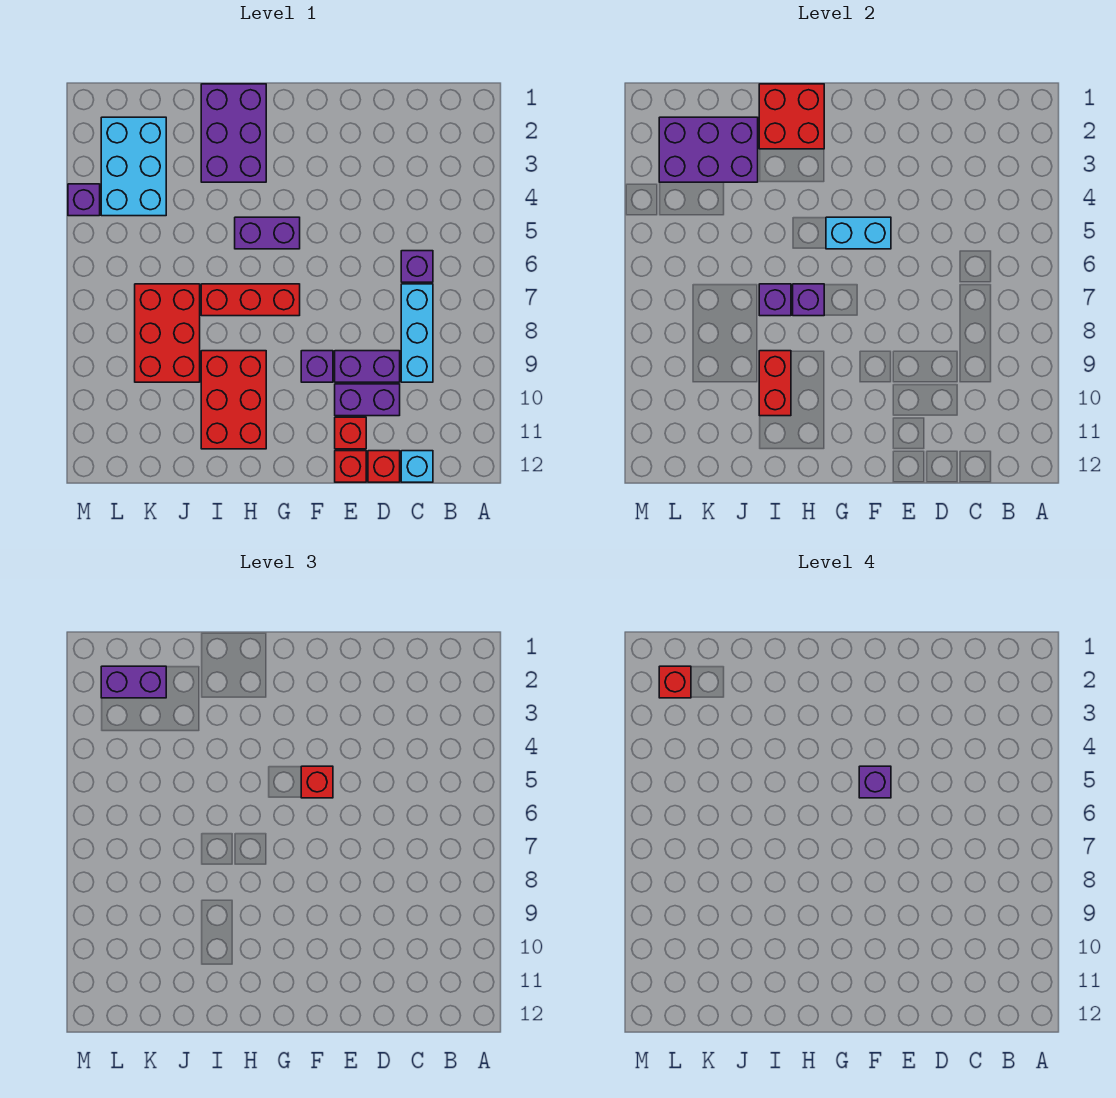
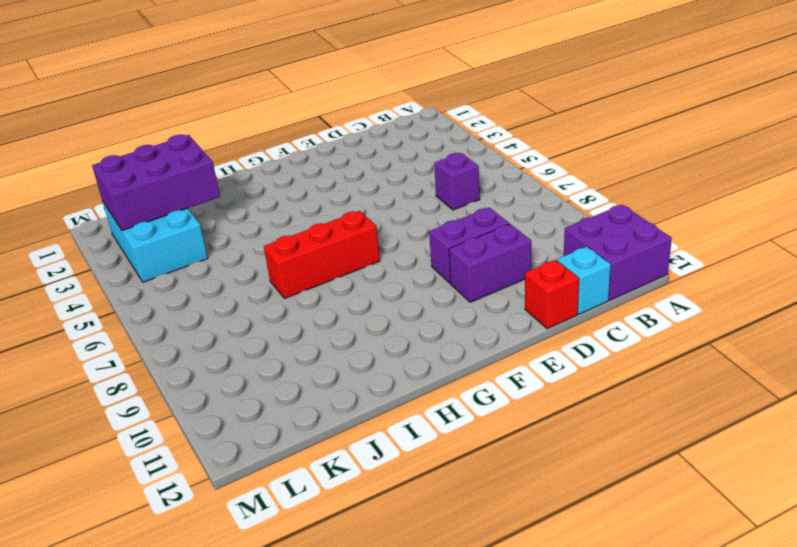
purple 2x2 brick [564,205,672,300] -> none
none -> cyan 1x3 brick [401,284,433,382]
none -> red 1x1 brick [335,417,366,449]
none -> red 1x1 brick [335,451,366,482]

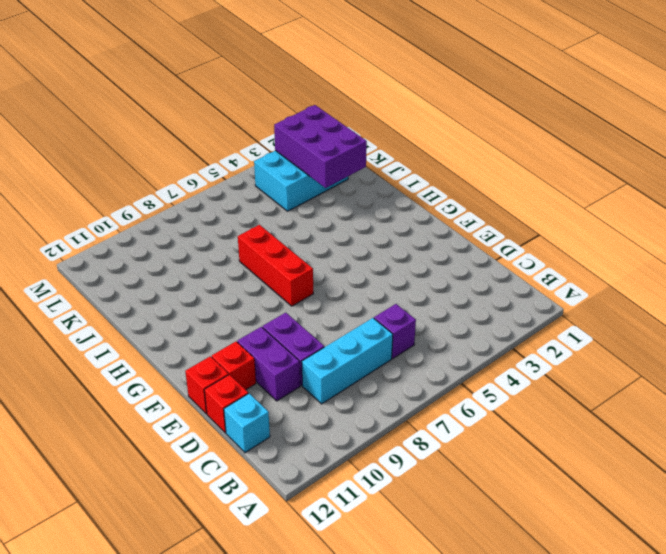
none -> purple 1x1 brick [301,351,333,382]
none -> purple 1x2 brick [235,217,300,249]
none -> purple 2x3 brick [201,84,266,182]

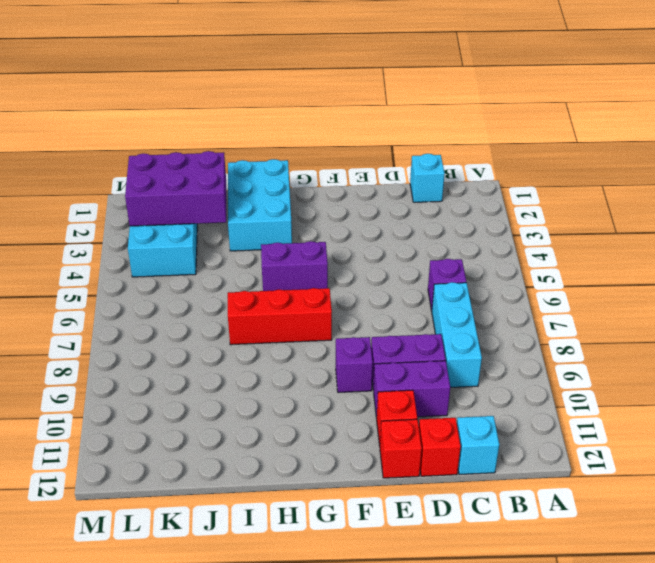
cyan 1x1 brick [410,154,445,202] -> none
cyan 2x3 brick [228,159,292,251] -> purple 2x3 brick [201,84,266,182]
none -> red 2x3 brick [201,351,266,449]
none -> red 2x3 brick [135,284,200,382]
none -> purple 1x1 brick [68,184,100,216]

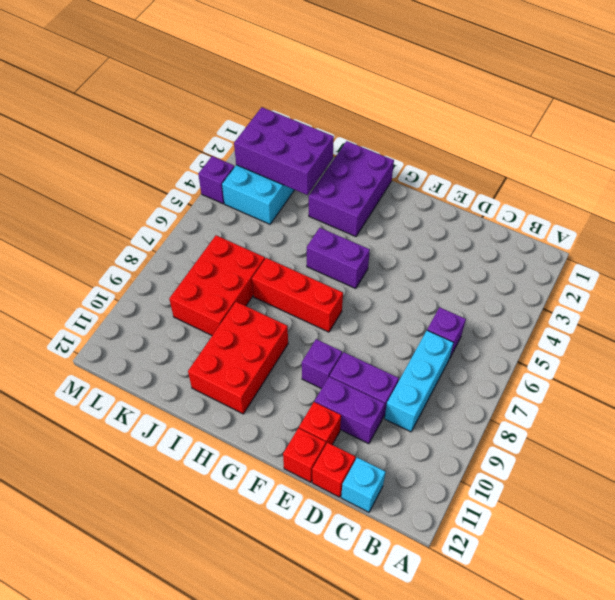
none -> cyan 1x2 brick [826,217,891,249]
none -> red 2x2 brick [759,84,824,149]
none -> purple 1x1 brick [793,284,824,316]

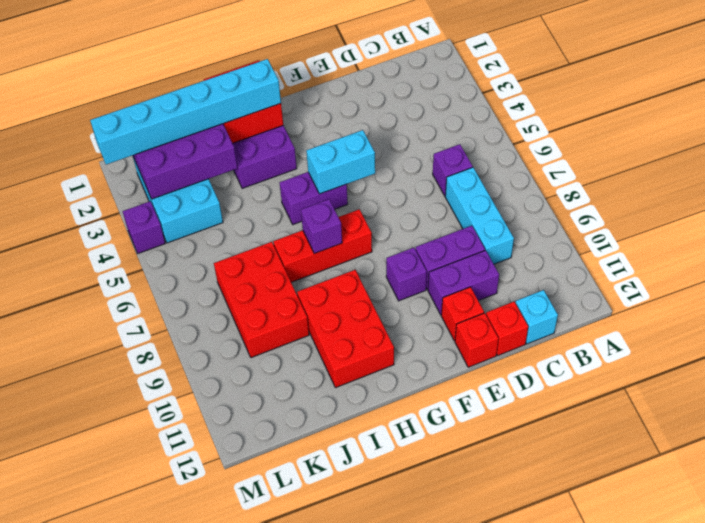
cyan 1x6 brick [90,59,281,165] -> purple 1x2 brick [101,666,166,698]
none -> purple 1x1 brick [759,284,791,316]
none -> red 1x2 brick [759,351,791,416]
none -> red 1x1 brick [301,766,333,798]

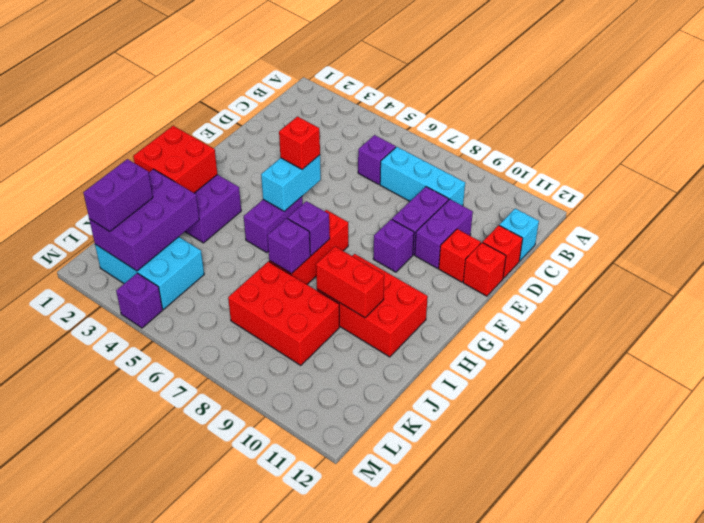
none -> purple 1x1 brick [859,766,891,798]
none -> red 1x1 brick [659,666,691,698]

